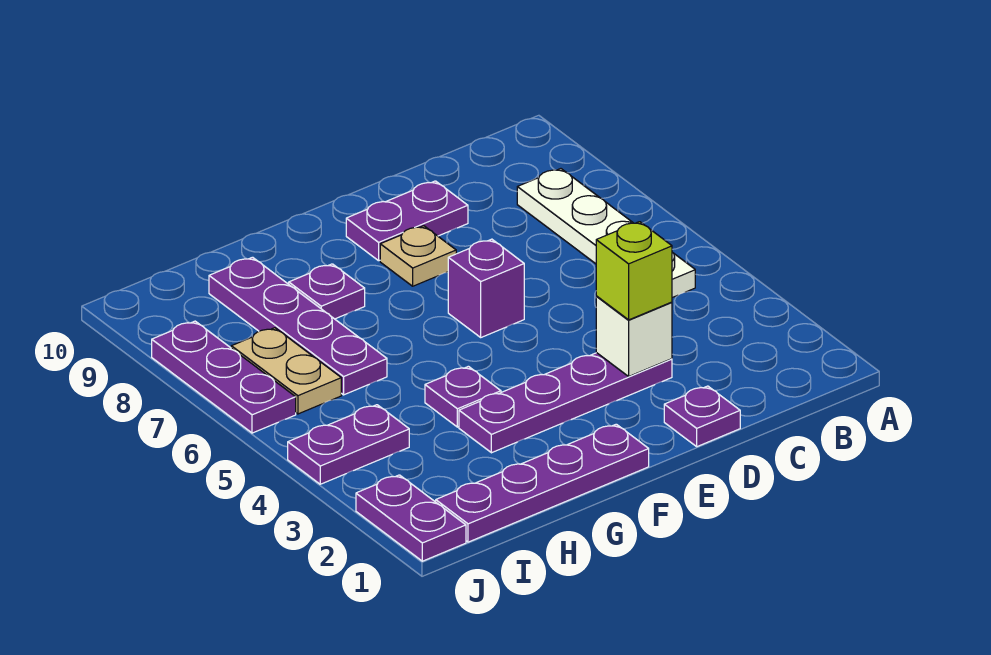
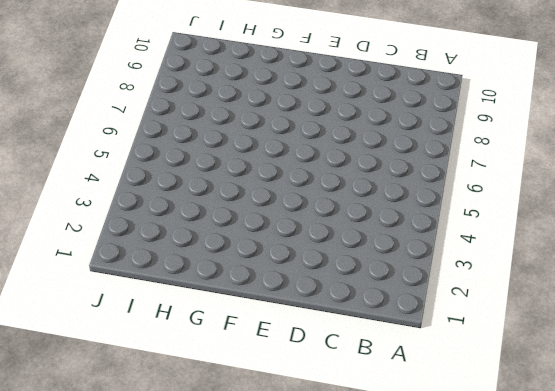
none -> white 1x4 plate [517,169,695,298]
none -> purple 1x1 plate [664,386,740,447]
none -> purple 1x4 plate [459,353,672,453]

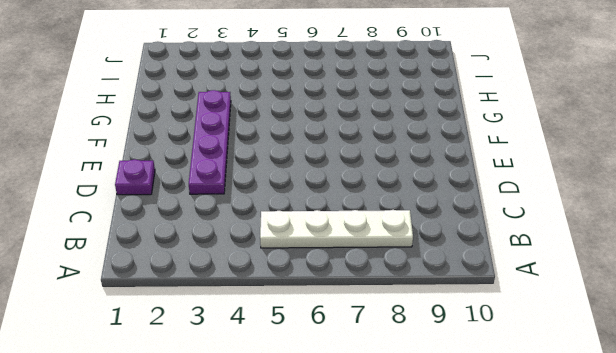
none -> purple 1x2 plate [346,181,468,261]
none -> purple 1x1 brick [448,239,524,337]
none -> tan 1x1 plate [380,226,456,286]

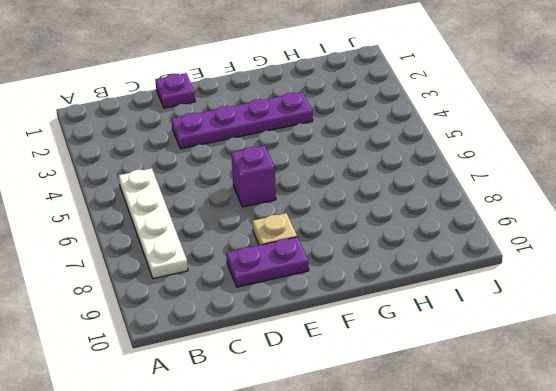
none -> purple 1x4 plate [436,424,649,542]
none -> purple 1x1 plate [425,366,501,427]
none -> purple 1x1 plate [289,264,365,319]

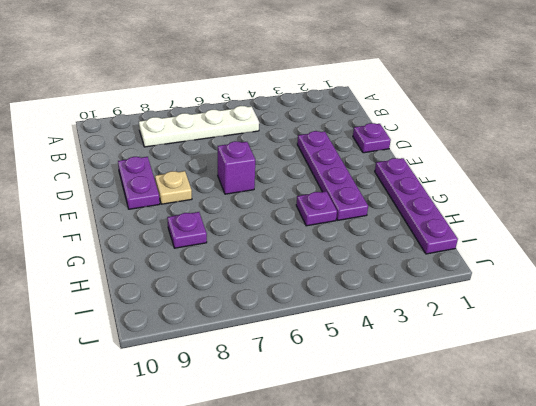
none -> purple 1x4 plate [209,257,387,395]
none -> purple 1x2 plate [288,405,409,484]
none -> tan 1x2 plate [231,328,341,414]

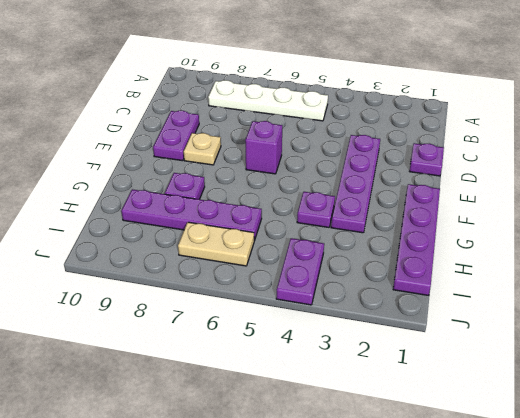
none -> purple 1x2 plate [356,475,466,561]
none -> purple 1x3 plate [152,321,296,433]
none -> white 1x1 brick [596,296,672,376]

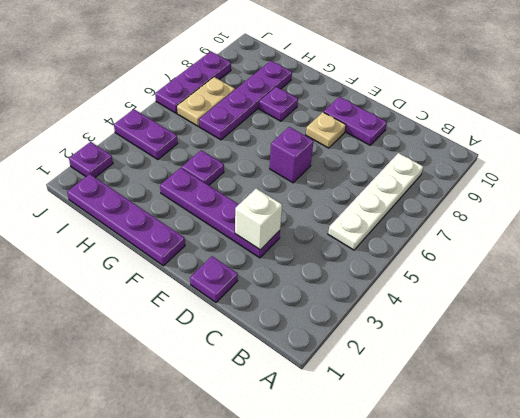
purple 1x1 plate [69,142,113,177] -> purple 1x2 plate [356,475,466,561]
none -> lime 1x1 brick [596,222,672,320]

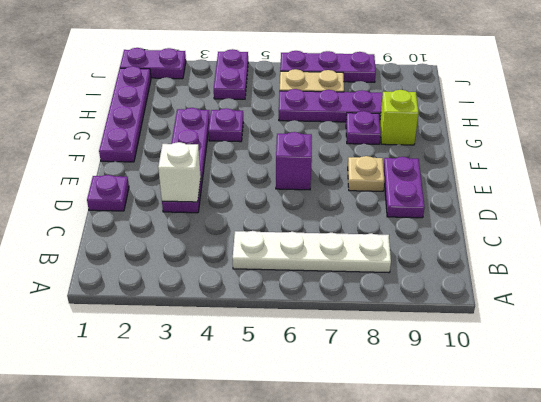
lime 1x1 brick [380,90,419,145] -> lime 1x1 brick moved to [596,222,672,320]

